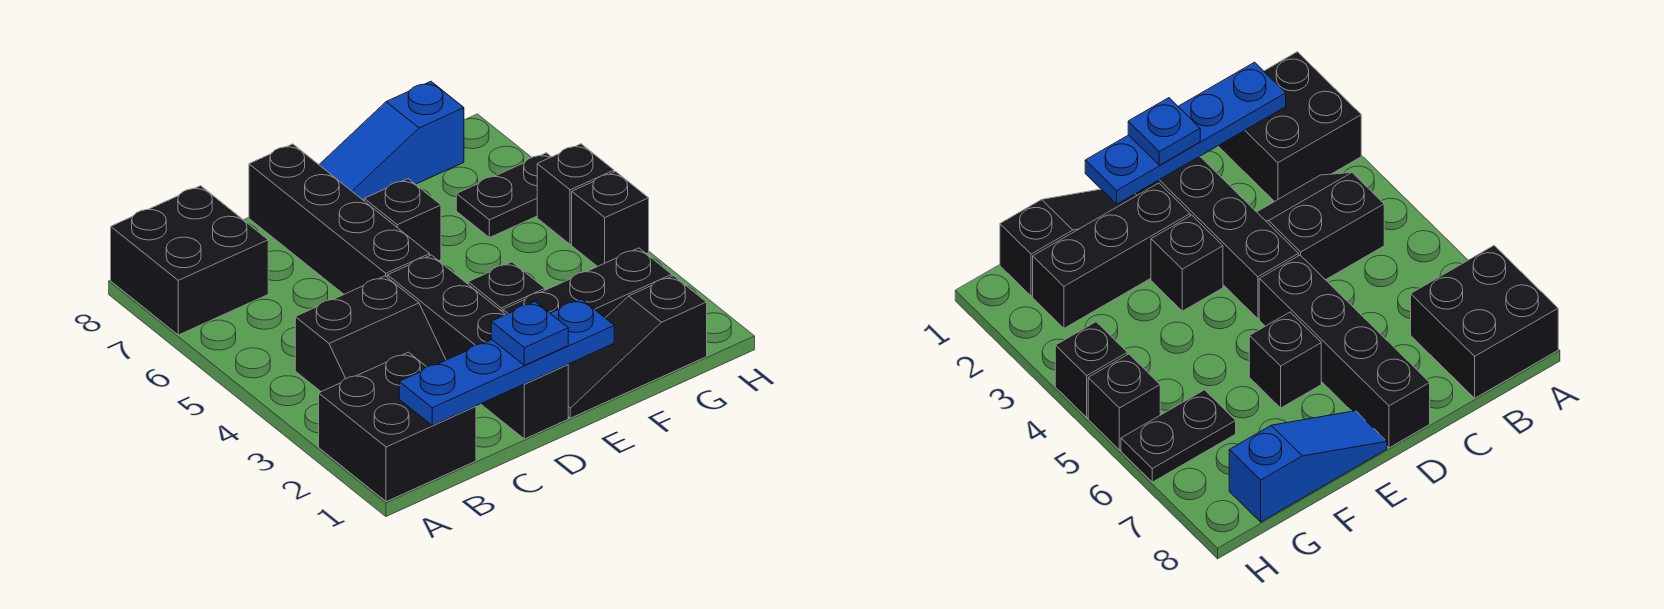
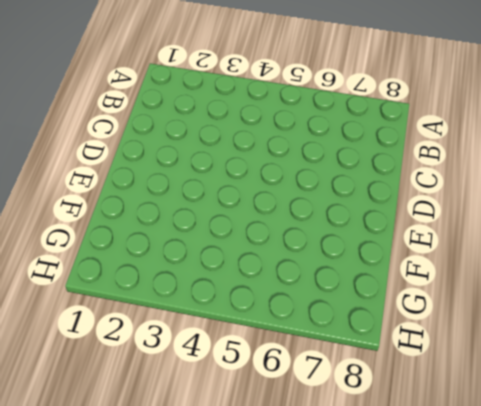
none -> black 2x2 brick [319,352,476,502]
none -> black 2x2 brick [111,186,268,335]
none -> black 2x2 slope [295,276,446,392]

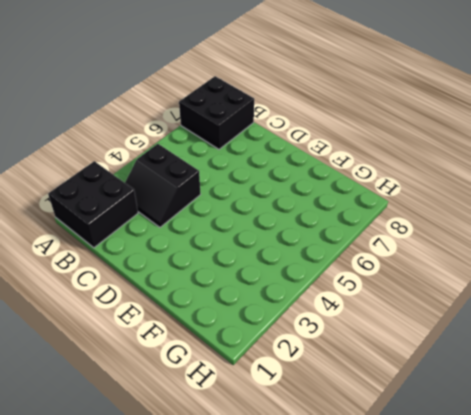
none -> black 1x4 brick [387,255,568,439]
none -> black 1x4 brick [249,144,430,294]
none -> black 1x3 slope [568,276,707,418]

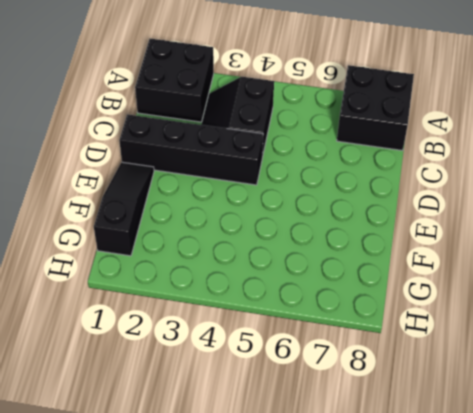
none -> black 1x4 brick [249,144,430,294]
none -> black 1x3 brick [503,248,672,318]
none -> black 1x1 brick [468,262,545,312]

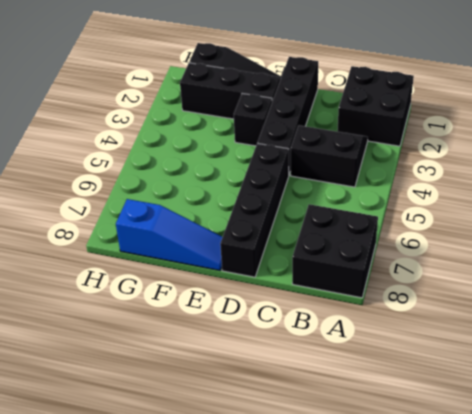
none -> black 1x1 brick [364,179,441,261]
none -> black 1x2 plate [456,153,551,238]
none -> black 1x1 brick [572,172,649,267]

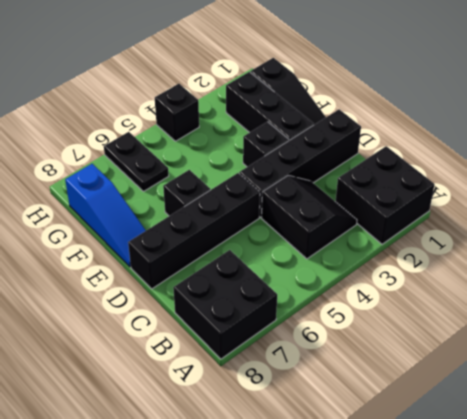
none -> black 1x1 brick [537,144,614,245]
none -> blue 1x4 plate [399,299,614,425]
none -> blue 1x1 plate [491,302,568,365]

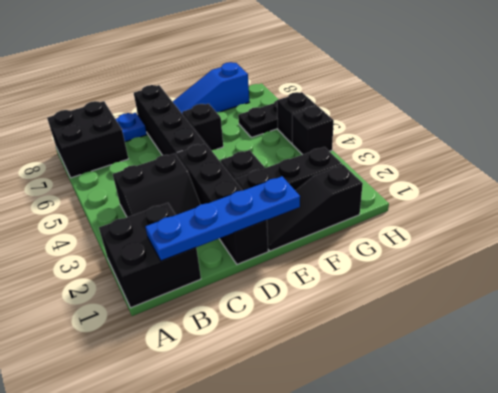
blue 1x1 plate [116,113,147,142] -> blue 1x1 plate moved to [491,302,568,365]

